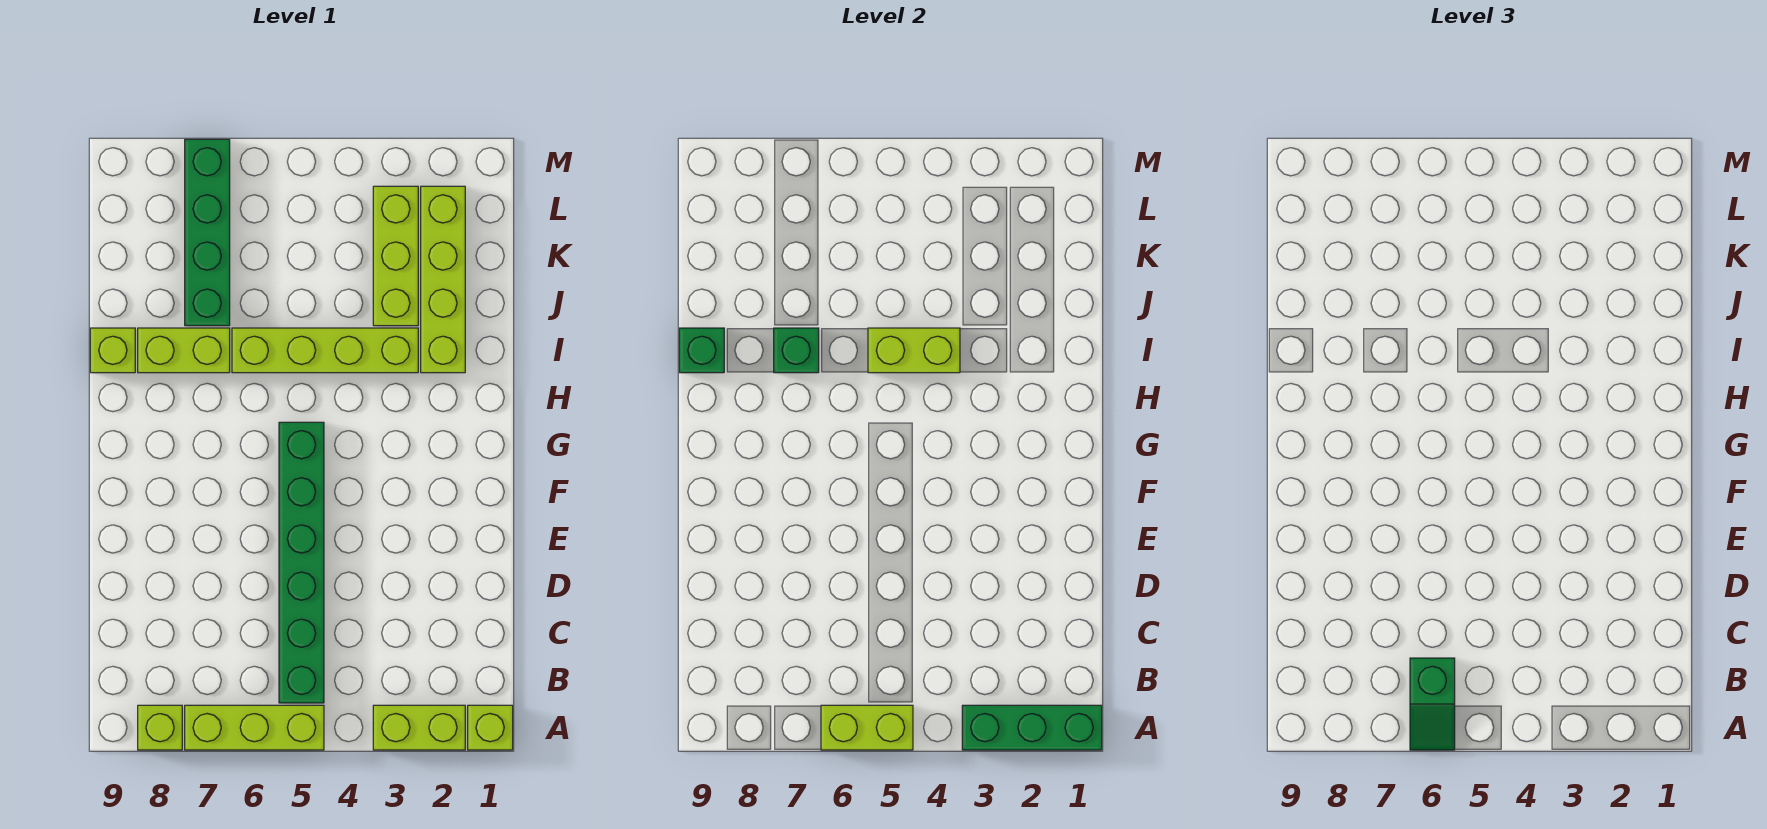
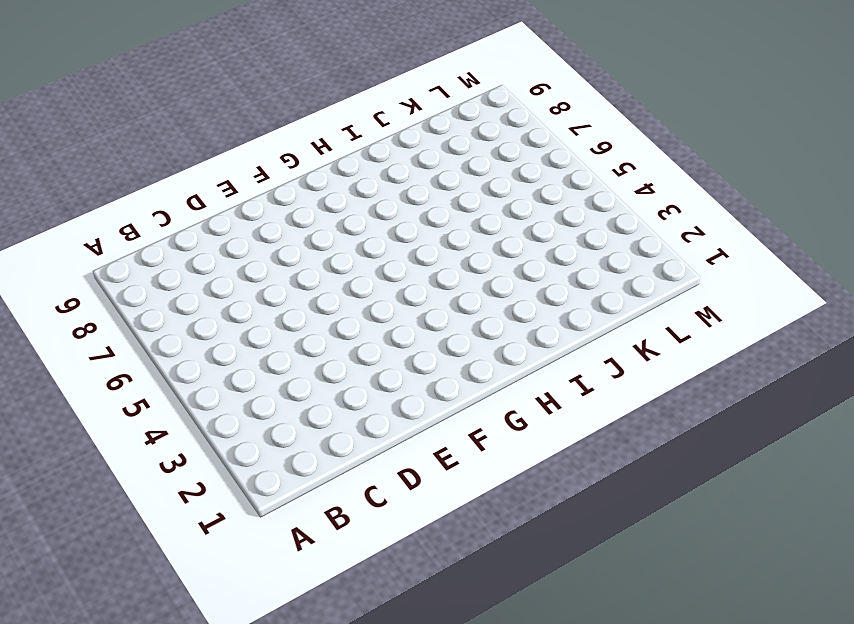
none -> lime 1x1 brick [468,705,513,750]
none -> lime 1x2 brick [373,705,465,750]
none -> lime 1x3 brick [185,705,324,750]

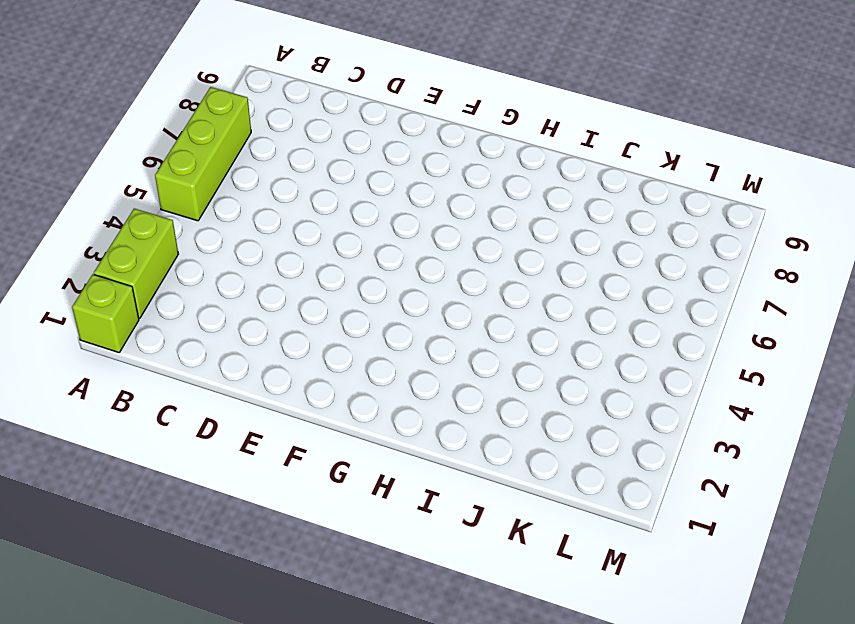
none -> lime 1x1 brick [138,705,182,750]
none -> green 1x6 brick [279,422,324,703]
none -> lime 1x4 brick [421,186,465,373]

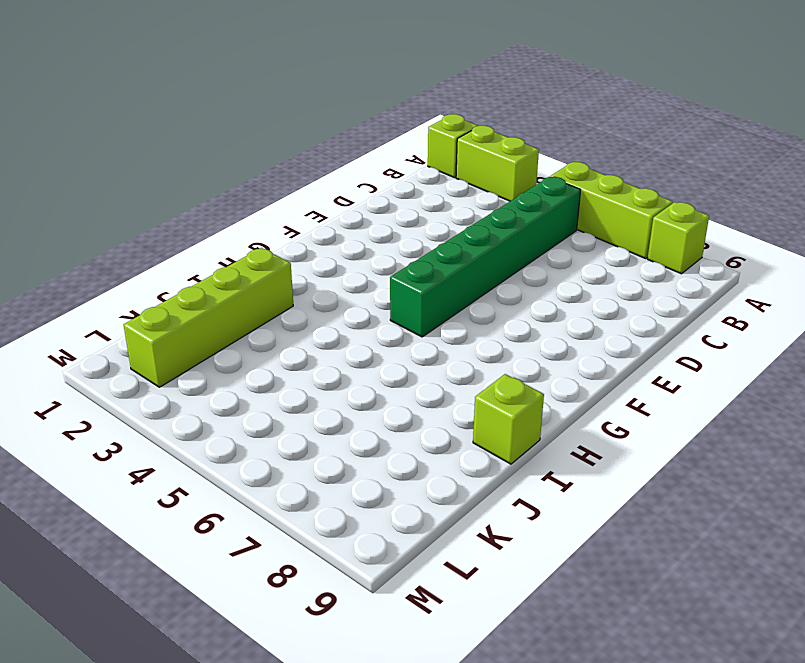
none -> lime 1x4 brick [232,328,418,373]
none -> lime 1x2 brick [138,328,230,373]
none -> lime 1x3 brick [373,186,418,326]

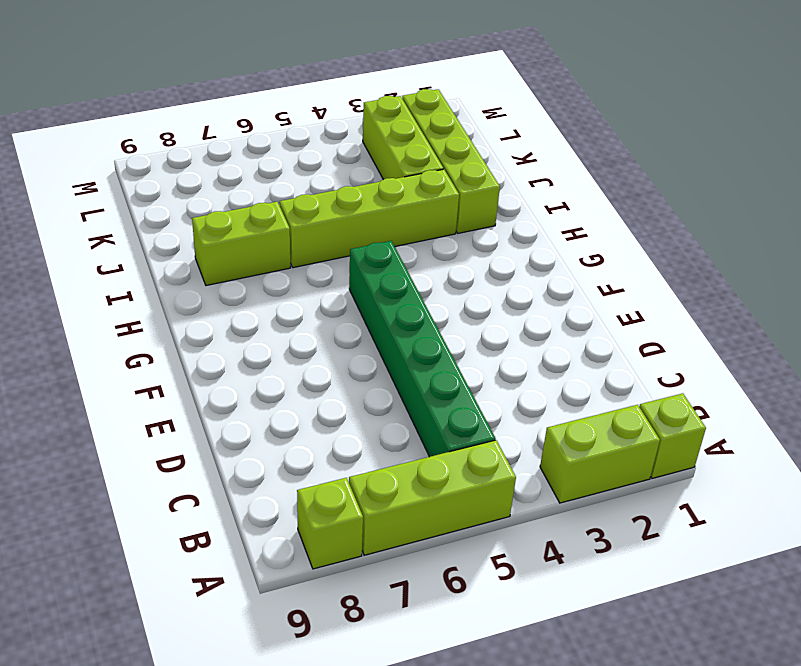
none -> lime 1x1 brick [90,328,135,373]
none -> green 1x4 brick [185,139,230,326]
none -> green 1x3 brick [962,705,1102,750]

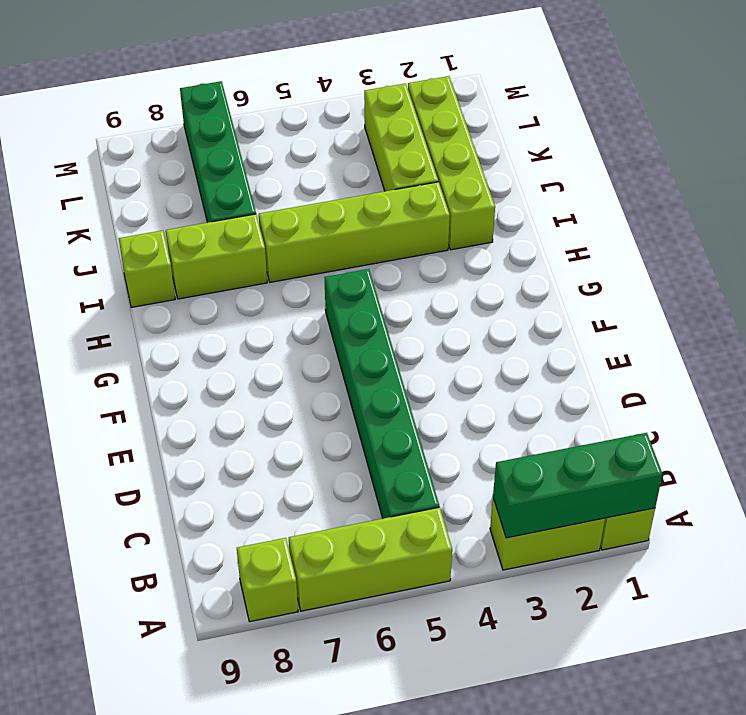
none -> lime 1x2 brick [821,705,913,750]
none -> lime 1x2 brick [868,328,960,373]
none -> green 1x1 brick [774,328,819,373]

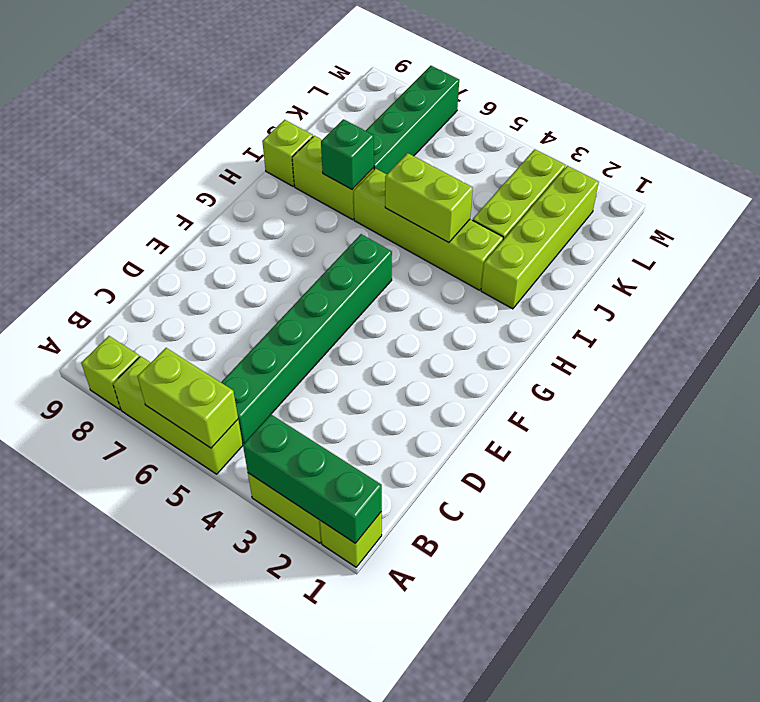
none -> green 1x1 brick [679,328,724,373]
none -> green 1x2 slope [1410,658,1455,750]

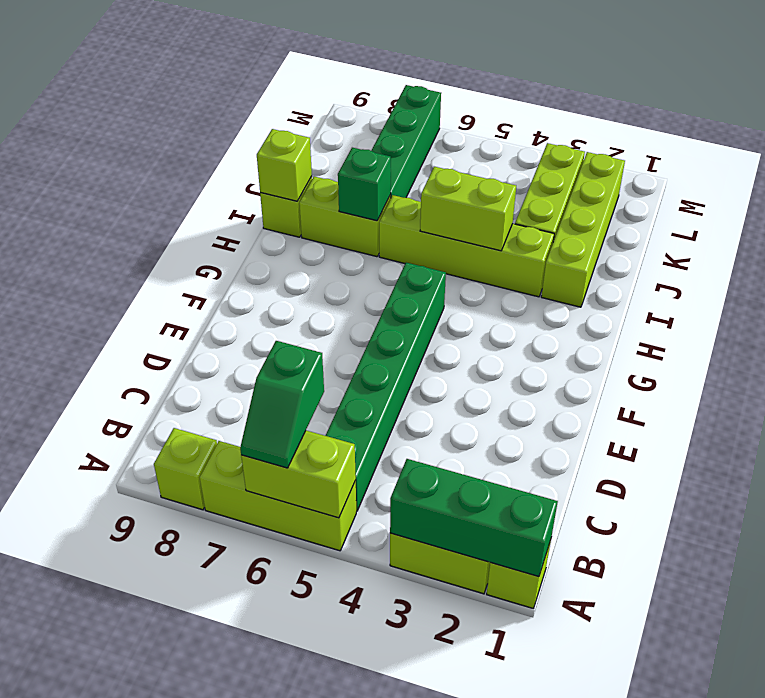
lime 1x1 brick [257,129,312,201] -> green 1x1 brick [679,328,724,373]

